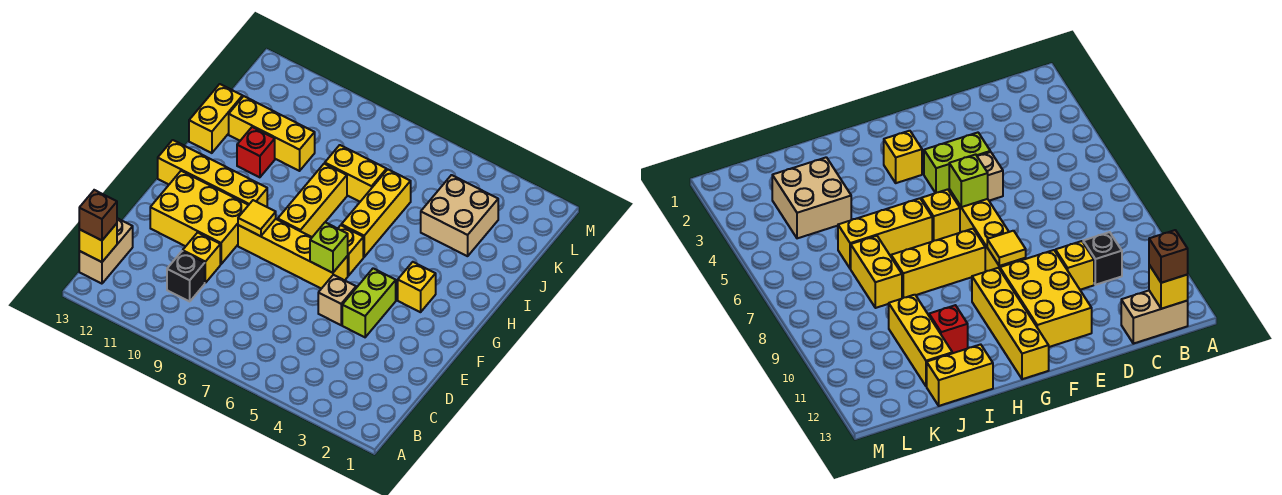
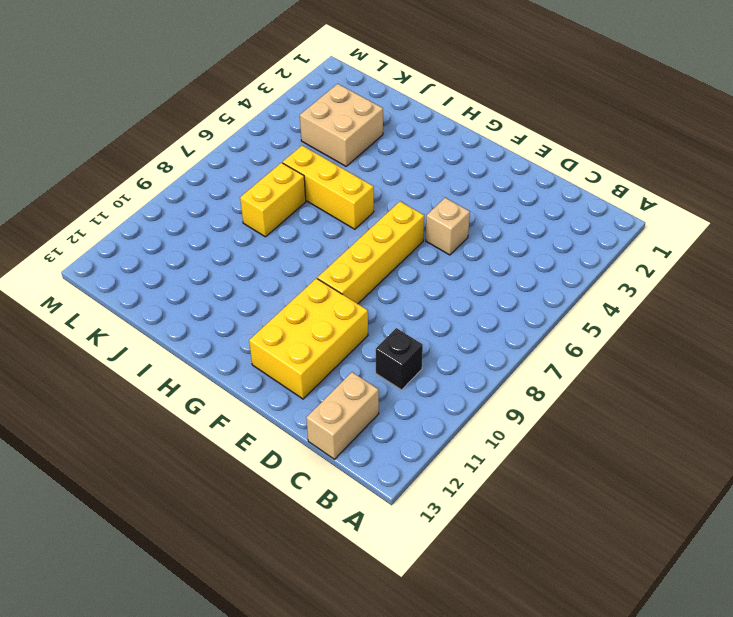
tan 1x2 brick [306,372,379,459] -> tan 1x2 brick turned to [79,218,133,284]
none -> yellow 1x1 brick [183,232,220,283]
none -> lime 1x2 brick [342,268,396,337]
none -> yellow 1x1 brick [398,262,436,312]

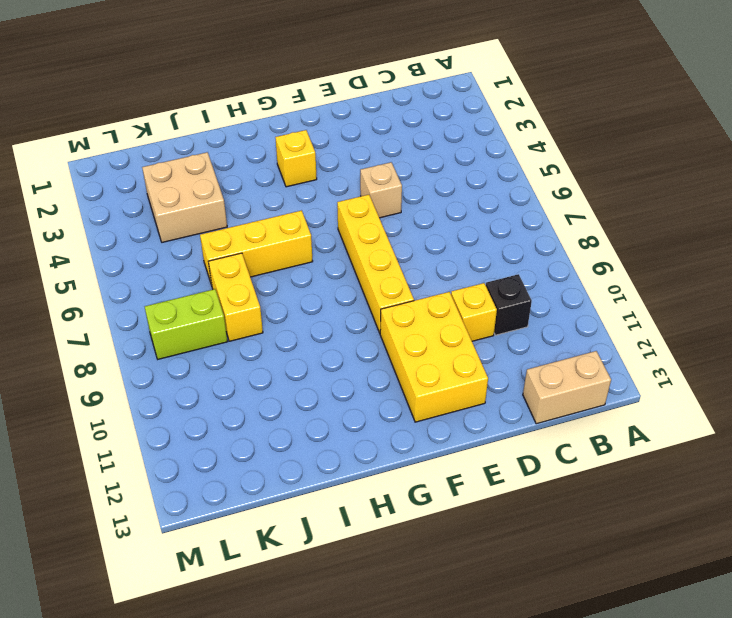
lime 1x2 brick [145,289,227,359] -> lime 1x2 brick moved to [342,268,396,337]
none -> yellow 1x1 brick [338,225,363,276]
none -> yellow 1x3 brick [278,164,347,237]
none -> yellow 1x4 brick [158,140,267,207]

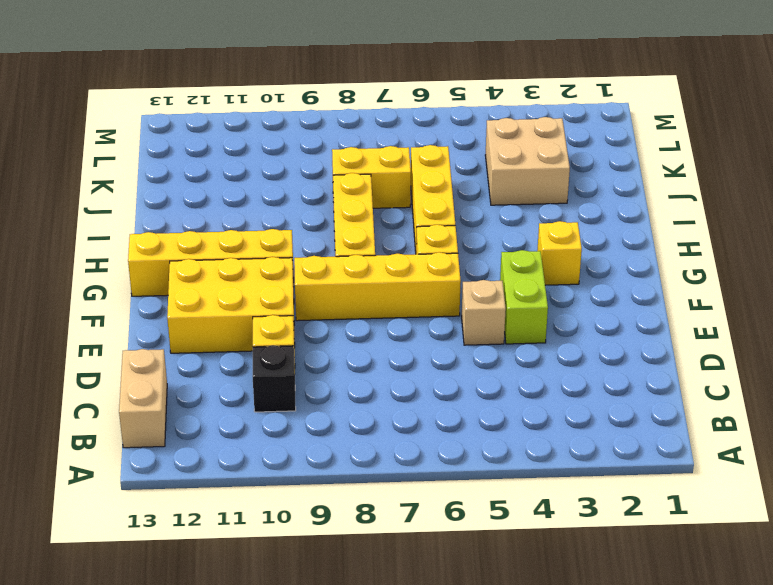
none -> red 1x1 brick [237,127,275,177]
none -> yellow 1x2 brick [189,84,243,153]
none -> yellow 1x3 brick [229,96,315,171]

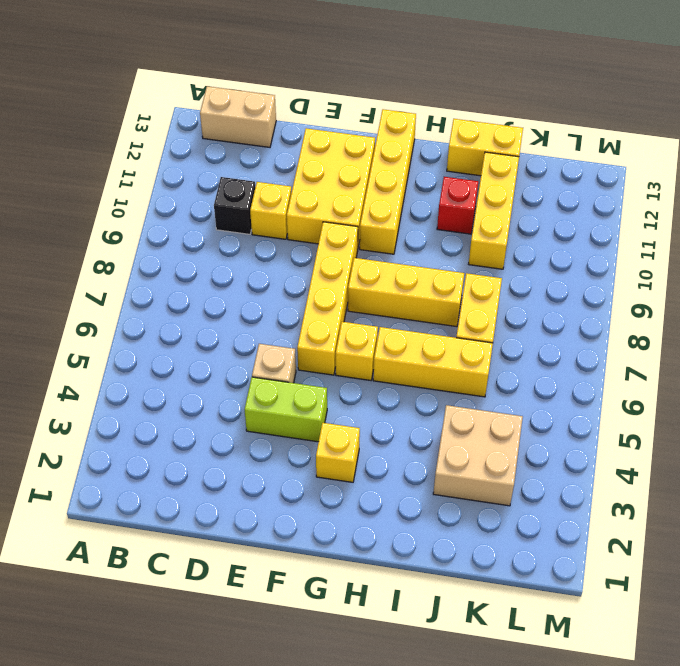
none -> yellow 1x1 brick [79,224,117,262]
none -> lime 1x1 brick [310,222,348,273]
none -> yellow 1x1 tile [238,200,276,236]

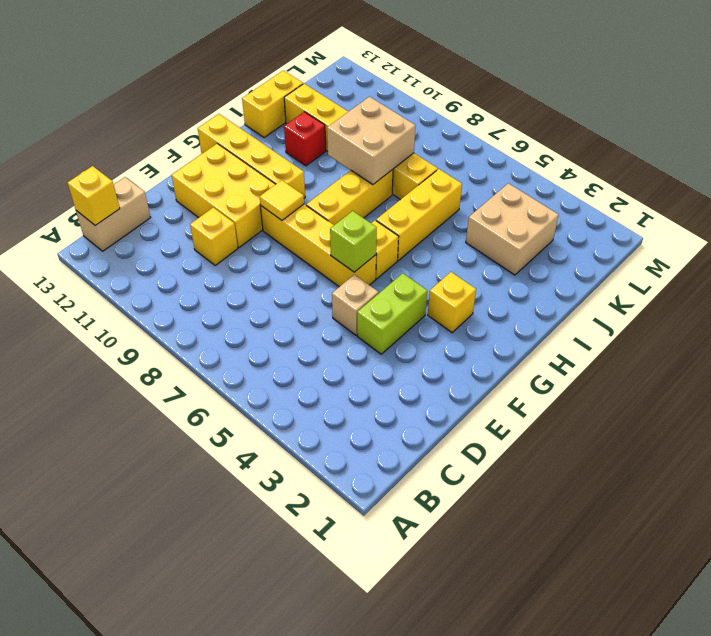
tan 2x2 brick [327,97,416,185] -> none
none -> black 1x1 brick [167,251,205,301]
none -> brown 1x1 brick [79,190,117,240]

